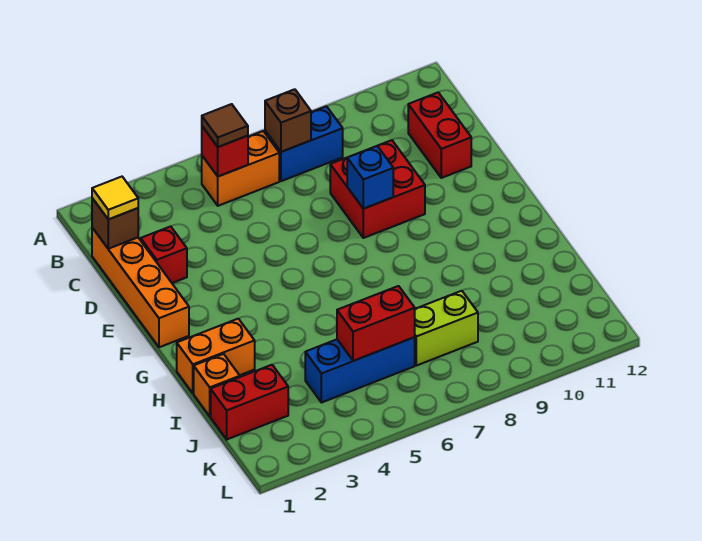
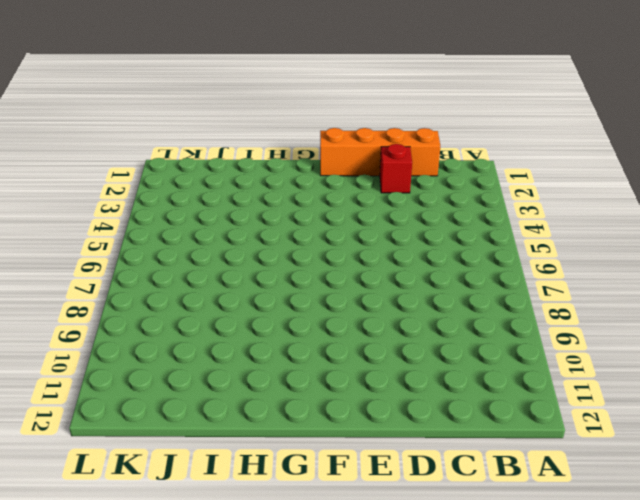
none -> orange 1x2 brick [202,131,279,206]
none -> blue 1x2 brick [265,106,343,181]
none -> red 1x2 brick [408,92,471,178]

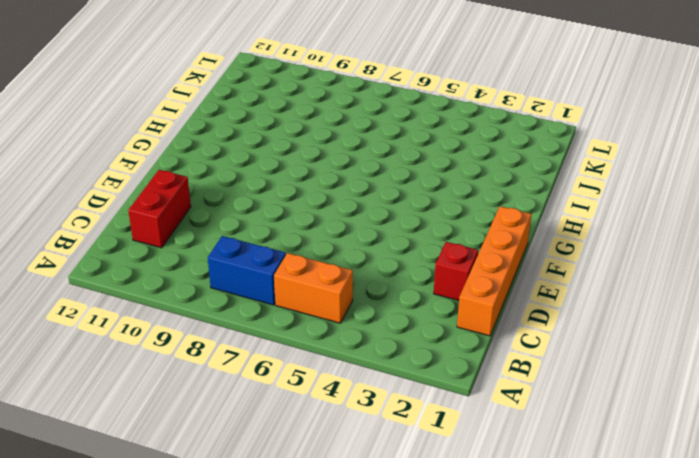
none -> red 2x2 brick [330,140,425,238]
none -> orange 1x2 brick [177,319,255,393]
none -> orange 1x1 brick [194,354,240,416]

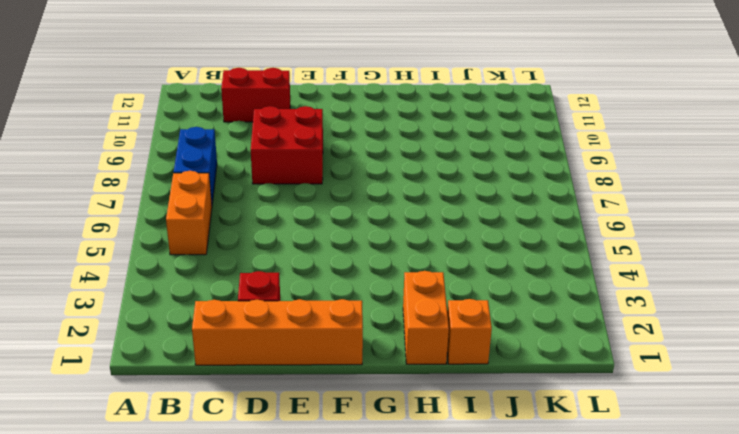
none -> red 1x2 brick [211,365,288,439]
none -> blue 1x3 brick [305,337,415,403]
none -> lime 1x2 brick [415,291,478,366]

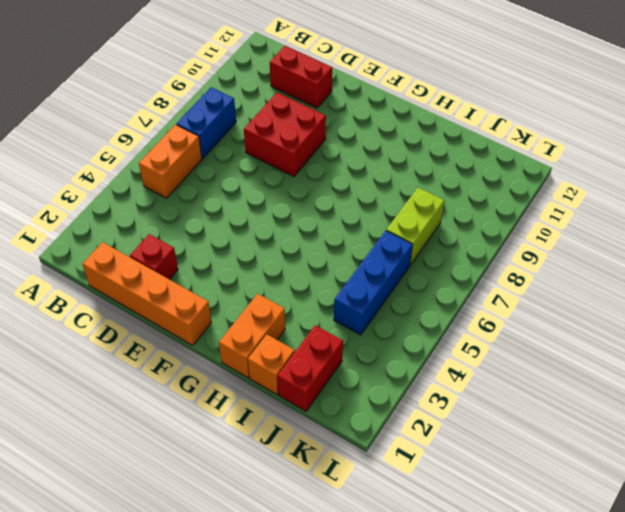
none -> red 1x1 brick [202,126,248,176]
none -> brown 1x1 brick [265,89,311,152]
none -> brown 1x1 brick [92,198,138,249]

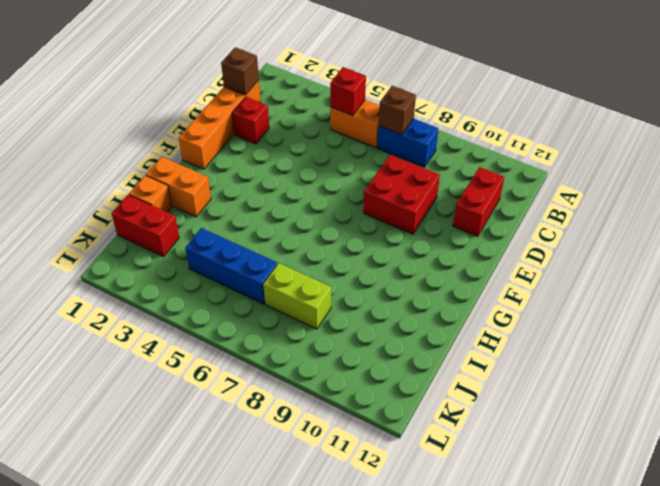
none -> blue 1x1 brick [347,146,393,209]
none -> red 1x2 brick [337,286,415,361]
none -> brown 1x1 tile [202,104,248,147]

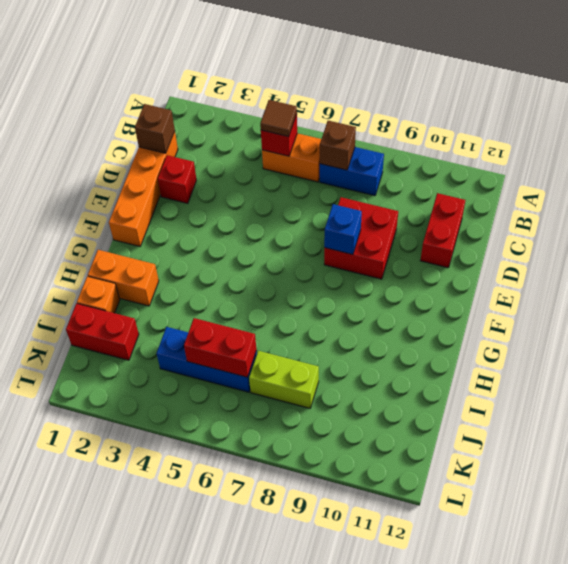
none -> yellow 1x1 tile [92,177,138,219]

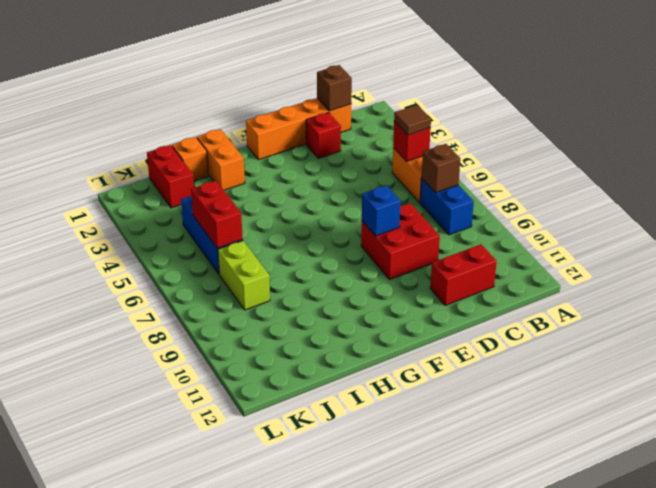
none -> yellow 1x1 tile [92,177,138,219]

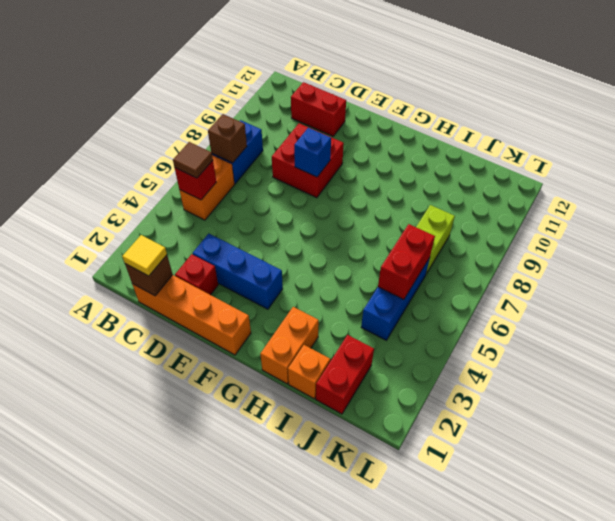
blue 1x3 brick [193,234,283,309] -> none

